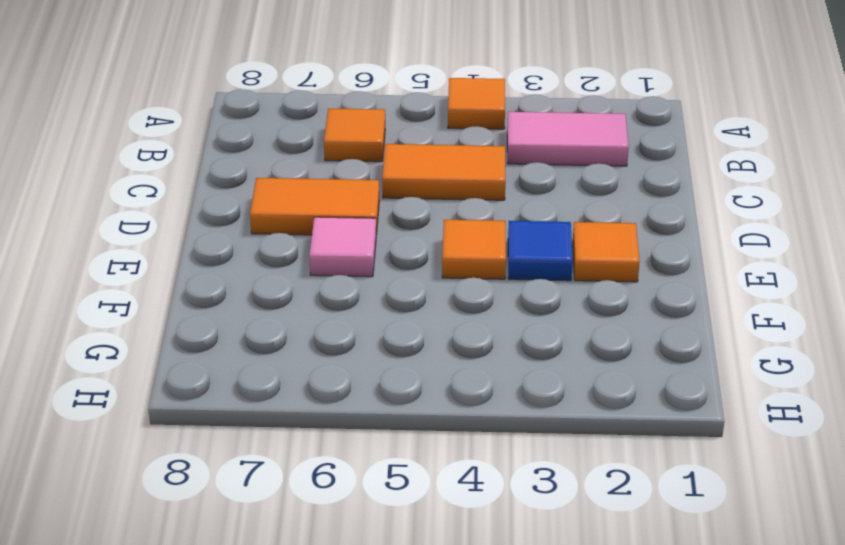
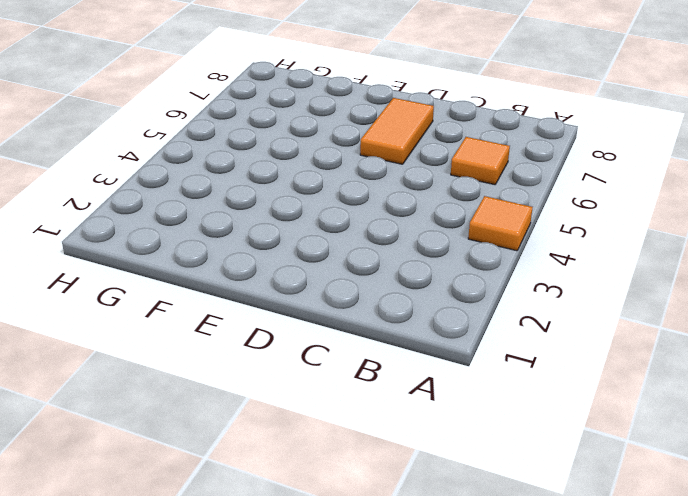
none -> pink 1x2 tile [507,112,629,166]
none -> orange 1x2 tile [382,144,505,200]

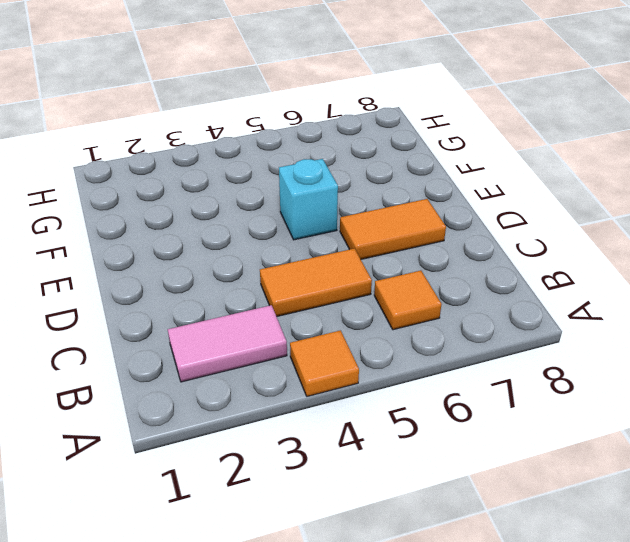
cyan 1x1 brick [279,159,338,240] -> none
none -> orange 1x1 tile [573,222,640,282]
none -> blue 1x1 tile [508,221,573,281]

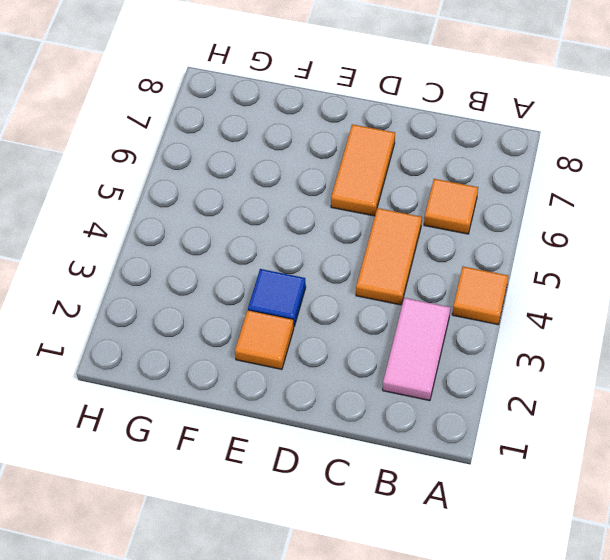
none -> orange 1x1 tile [442,220,506,279]
none -> pink 1x1 tile [309,217,376,277]

